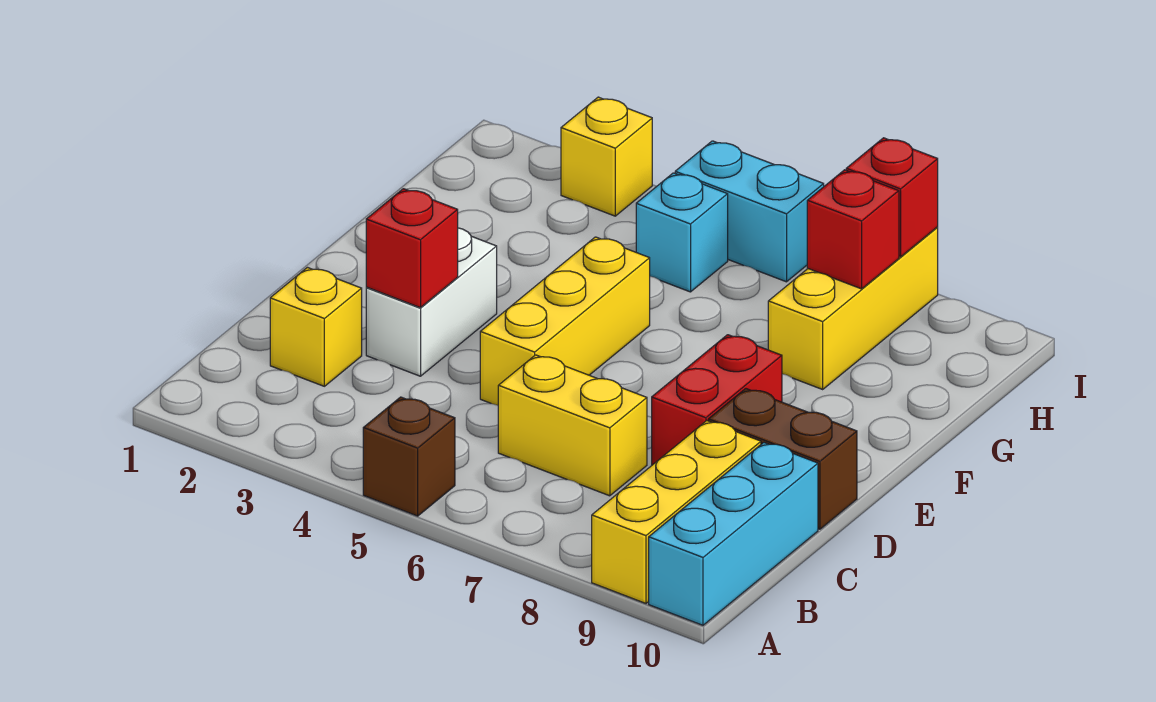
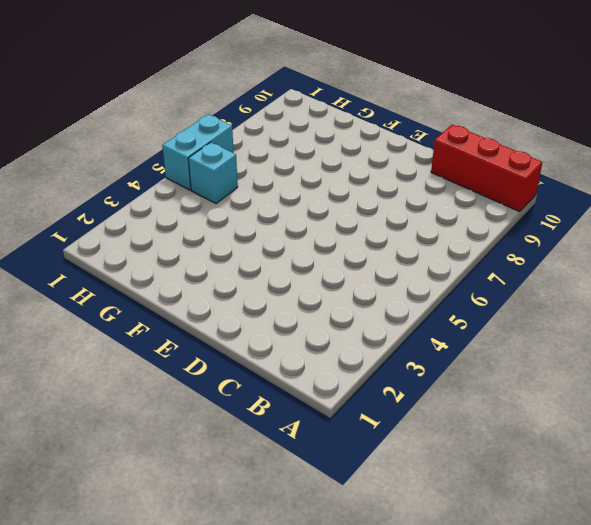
red 1x3 brick [431,125,543,212] -> cyan 1x3 brick [649,443,818,625]
none -> brown 1x1 brick [363,397,455,516]
none -> yellow 1x3 brick [592,421,761,603]
none -> yellow 1x1 brick [270,267,362,386]

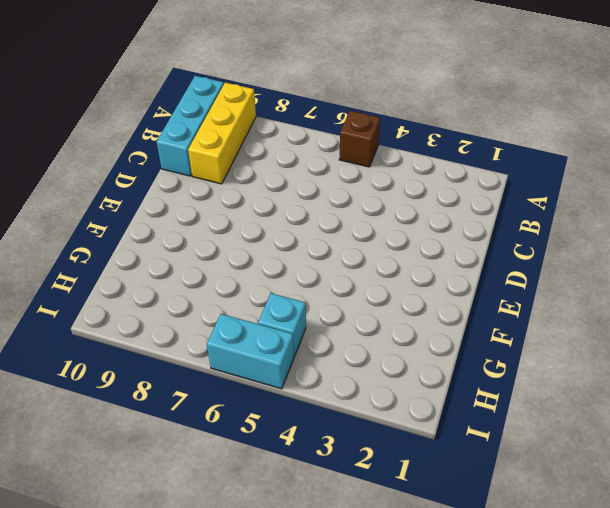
none -> yellow 1x1 brick [270,267,362,386]
none -> yellow 1x2 brick [498,355,647,496]
none -> white 1x2 brick [366,228,497,376]

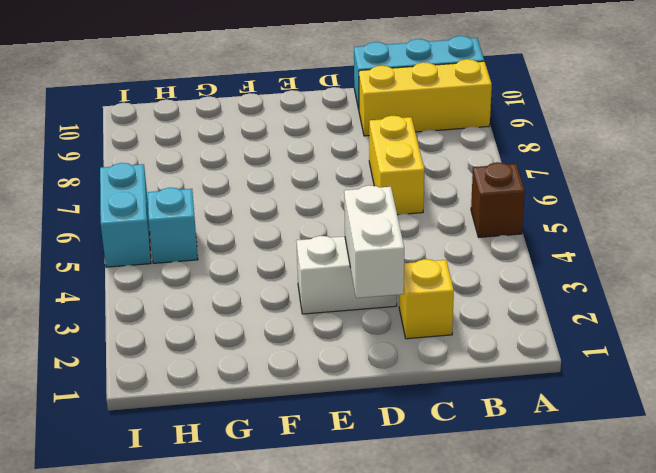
white 1x2 brick [344,185,404,298] -> red 1x1 brick [366,189,458,308]
none -> yellow 1x3 brick [480,237,650,405]
none -> red 1x2 brick [652,335,782,465]
none -> brown 1x2 brick [709,389,857,529]

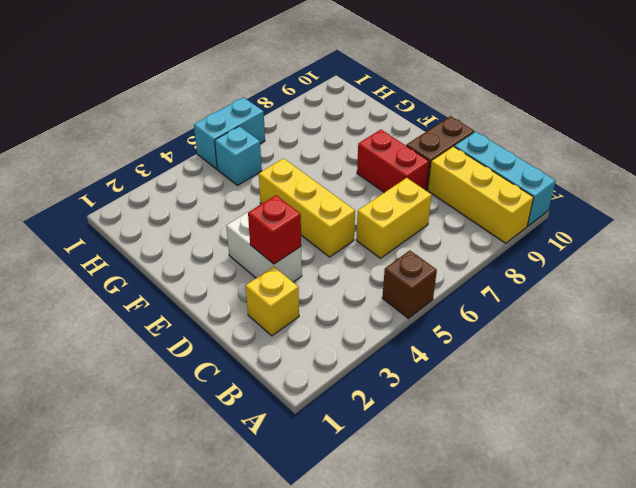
none -> yellow 1x3 brick [768,227,938,389]
none -> yellow 1x1 brick [561,97,652,216]
none -> red 1x1 brick [807,170,899,289]

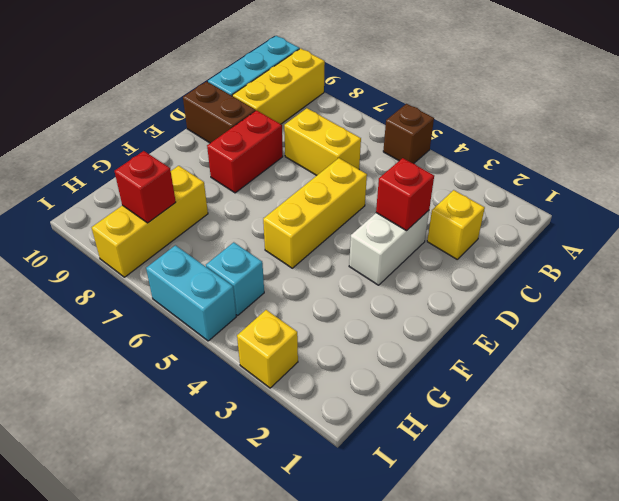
none -> red 1x1 brick [846,138,938,257]

